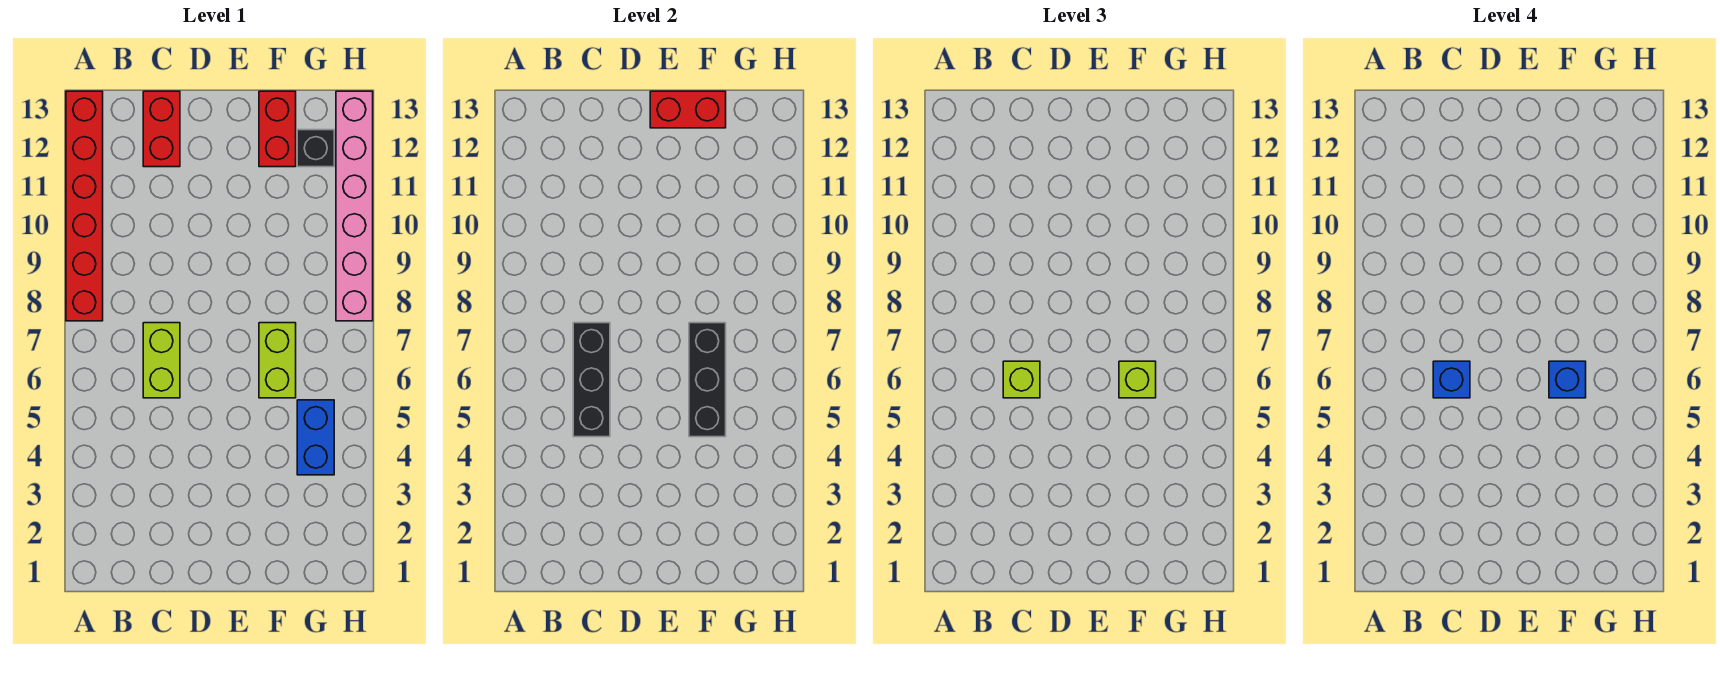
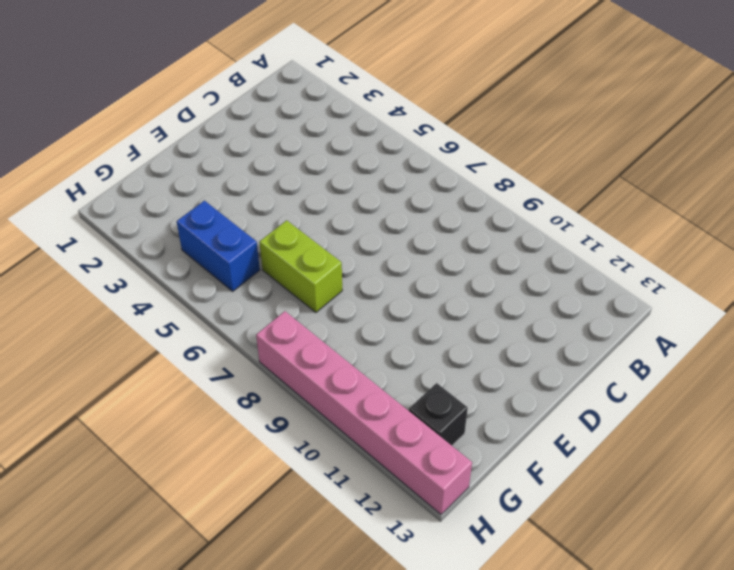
none -> red 1x6 brick [66,91,103,321]
none -> lime 1x2 brick [143,323,180,398]
none -> red 1x2 brick [143,91,180,167]

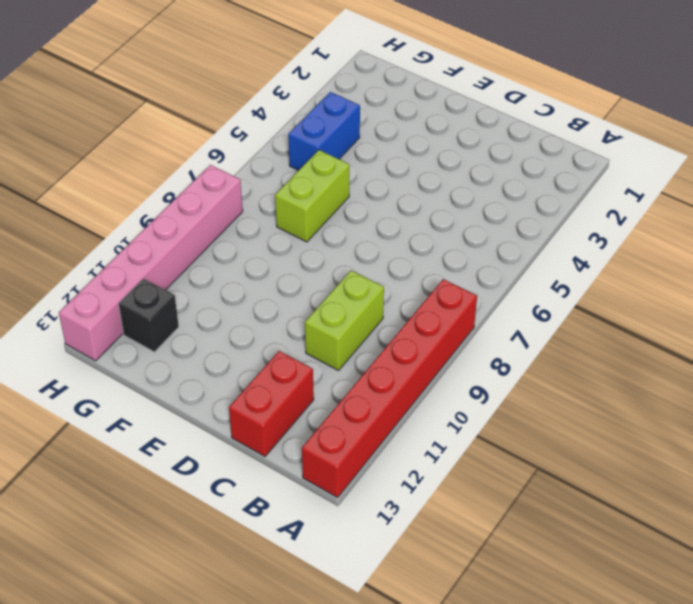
lime 1x2 brick [305,270,384,370] -> lime 1x2 brick moved to [143,323,180,398]
none -> red 1x2 brick [259,91,296,167]
none -> black 1x3 brick [573,323,610,437]
none -> red 1x2 brick [650,91,726,128]

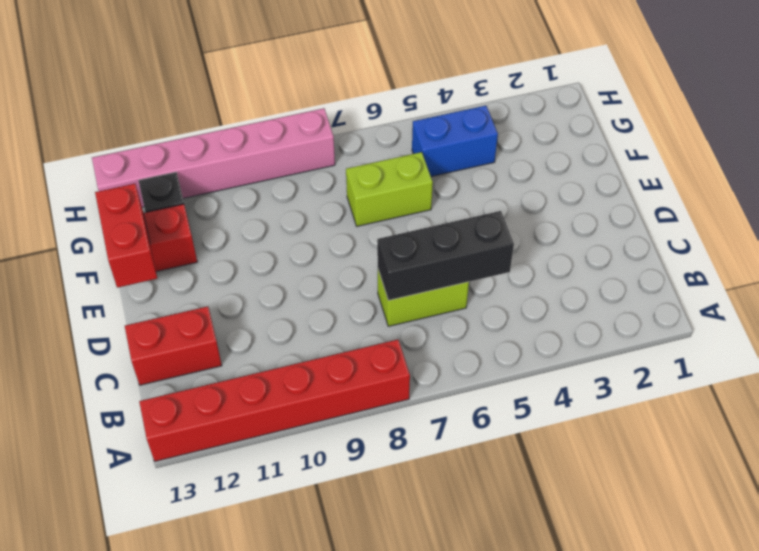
none -> black 1x3 brick [689,323,726,437]
none -> lime 1x1 brick [1003,361,1040,398]
none -> lime 1x1 brick [1119,361,1156,398]

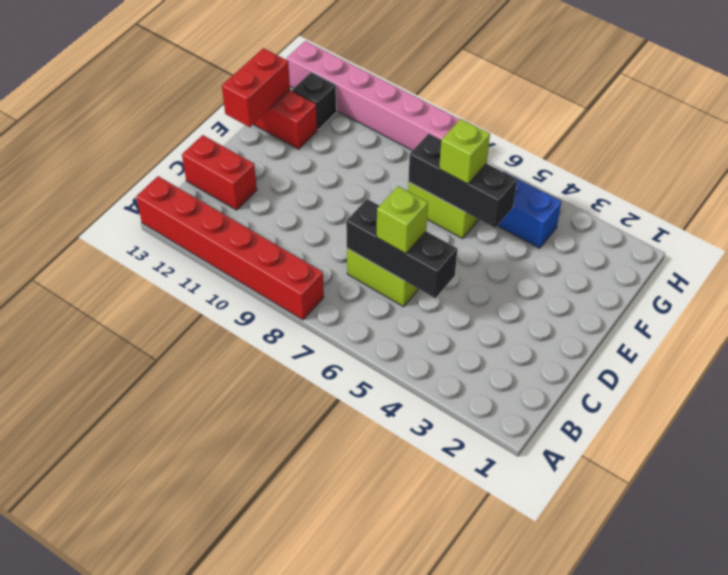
none -> blue 1x1 brick [1433,361,1470,398]
none -> blue 1x1 brick [1549,361,1586,398]

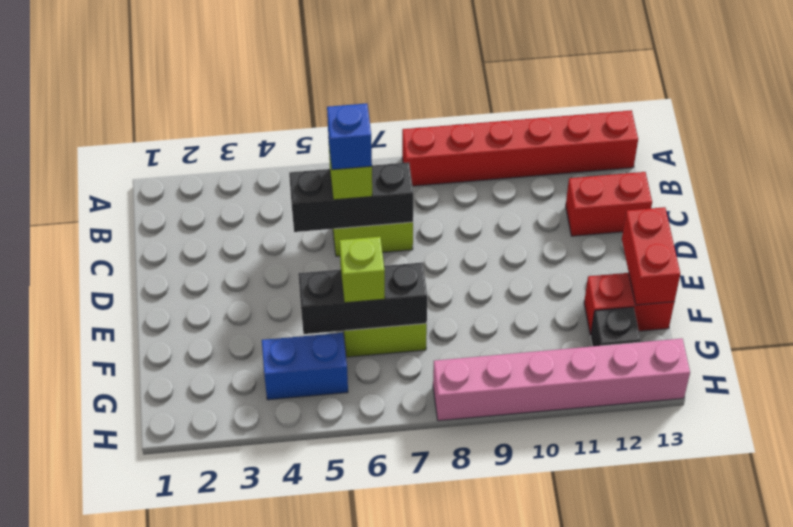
none -> blue 1x1 brick [1549,361,1586,398]

